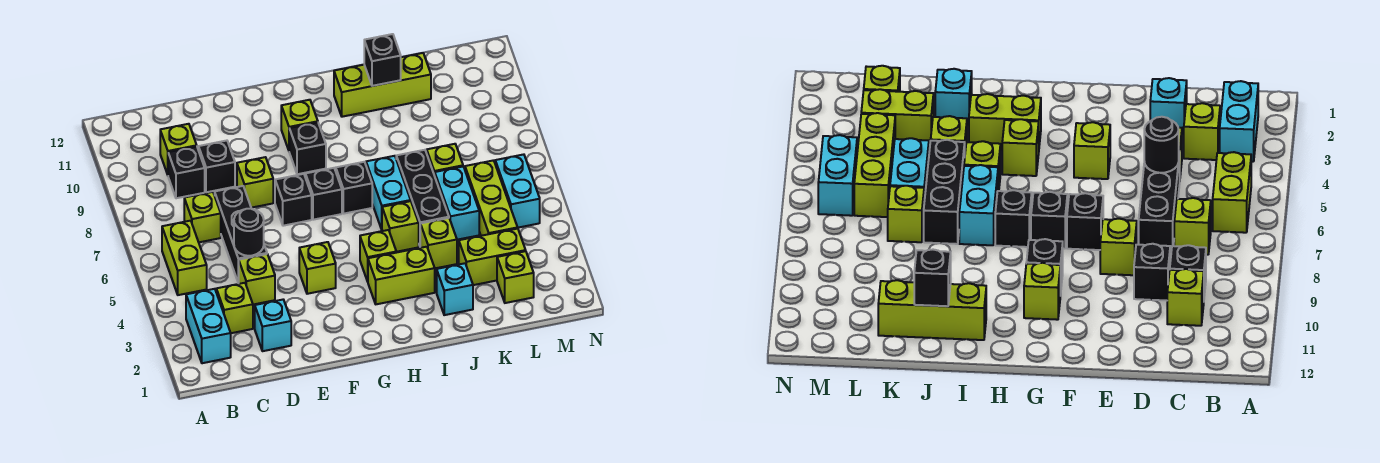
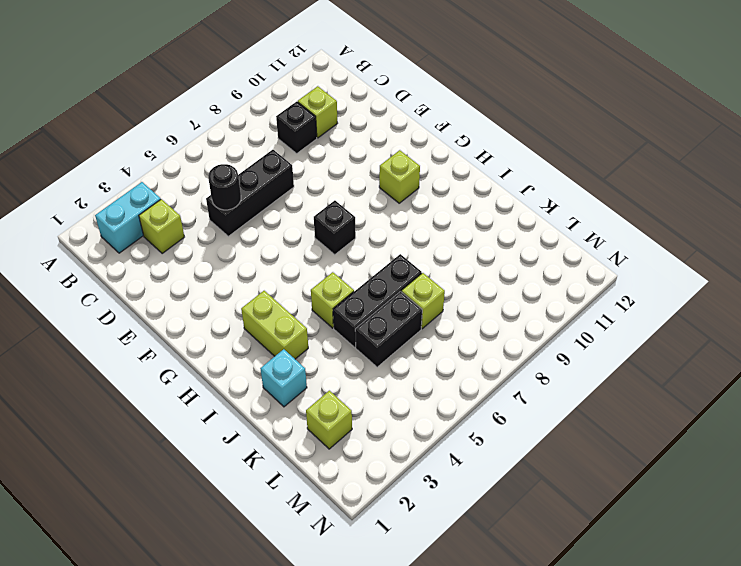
black 1x2 brick [355,291,422,367] -> cyan 1x2 brick [435,167,479,240]
none -> lime 1x2 brick [162,221,207,295]
none -> lime 1x1 brick [184,192,221,242]
none -> cyan 1x1 brick [255,300,291,351]
none -> lime 1x1 brick [239,254,275,305]

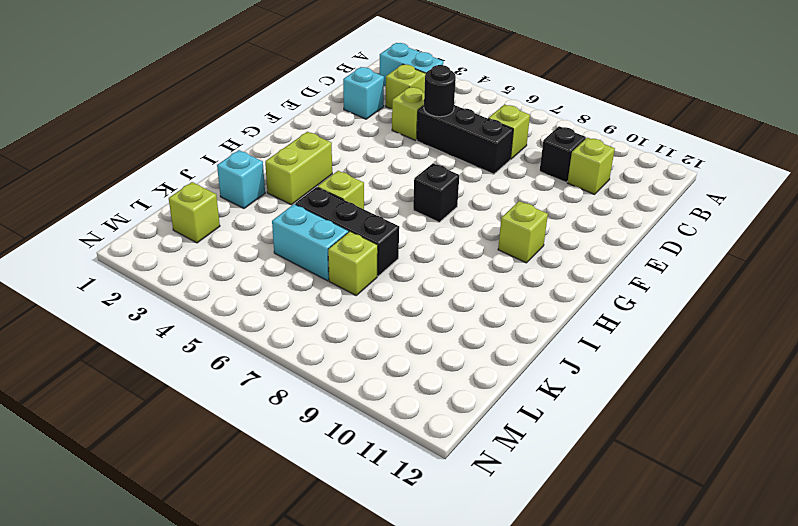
none -> lime 1x2 brick [162,221,207,295]
none -> black 1x1 brick [199,141,235,192]
none -> lime 1x1 brick [237,157,273,208]
none -> lime 1x1 brick [299,242,336,294]

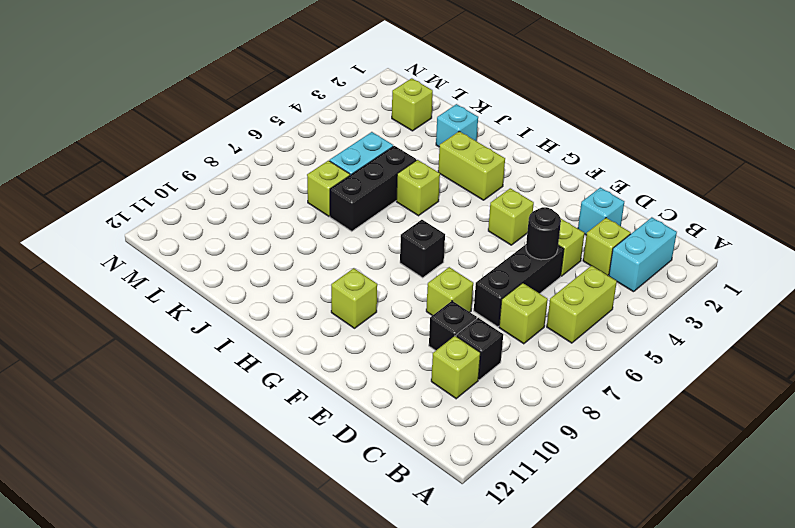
none -> black 1x1 brick [275,174,312,226]
none -> black 1x1 brick [289,122,326,174]
none -> lime 1x1 brick [360,230,396,281]
none -> black 1x1 brick [336,162,372,214]

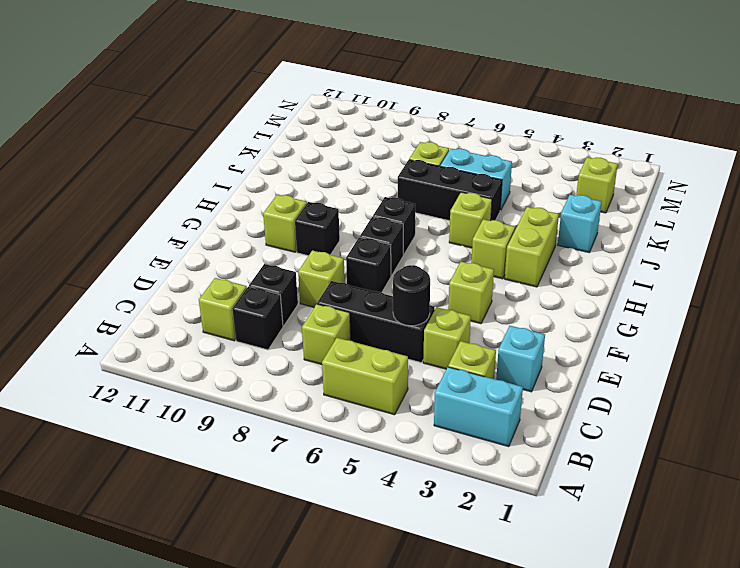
none -> cyan 1x2 brick [366,156,411,229]
none -> lime 1x3 brick [334,53,431,117]
none -> lime 1x1 brick [420,218,457,268]
none -> lime 1x2 brick [459,229,526,285]

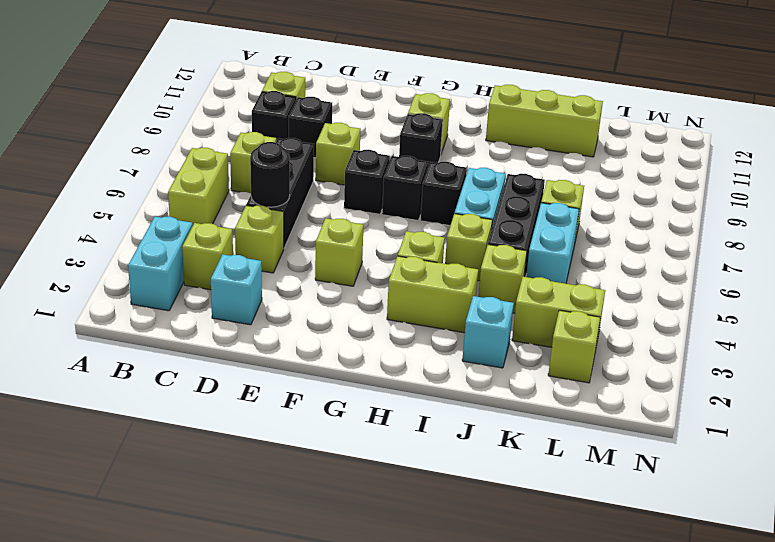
none -> lime 1x3 brick [465,160,518,236]
none -> cyan 1x2 brick [495,154,540,228]
none -> black 1x1 brick [364,34,401,86]

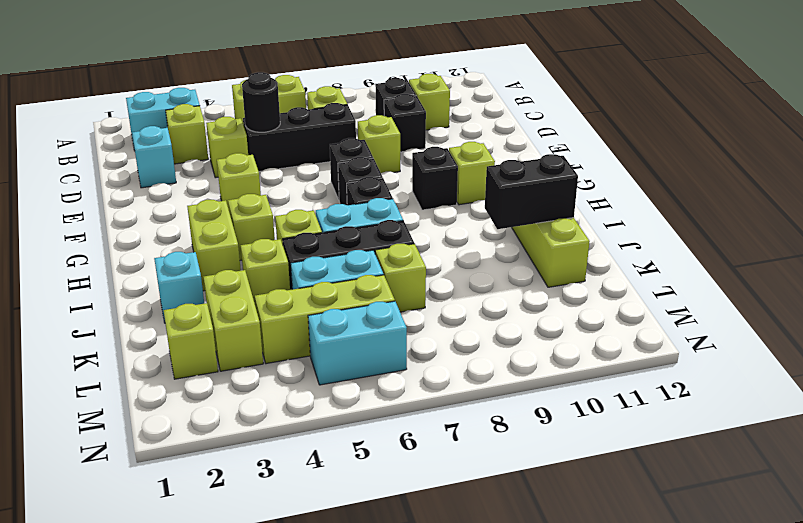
black 1x2 brick [485,154,578,229] -> black 1x1 brick [364,34,401,86]

